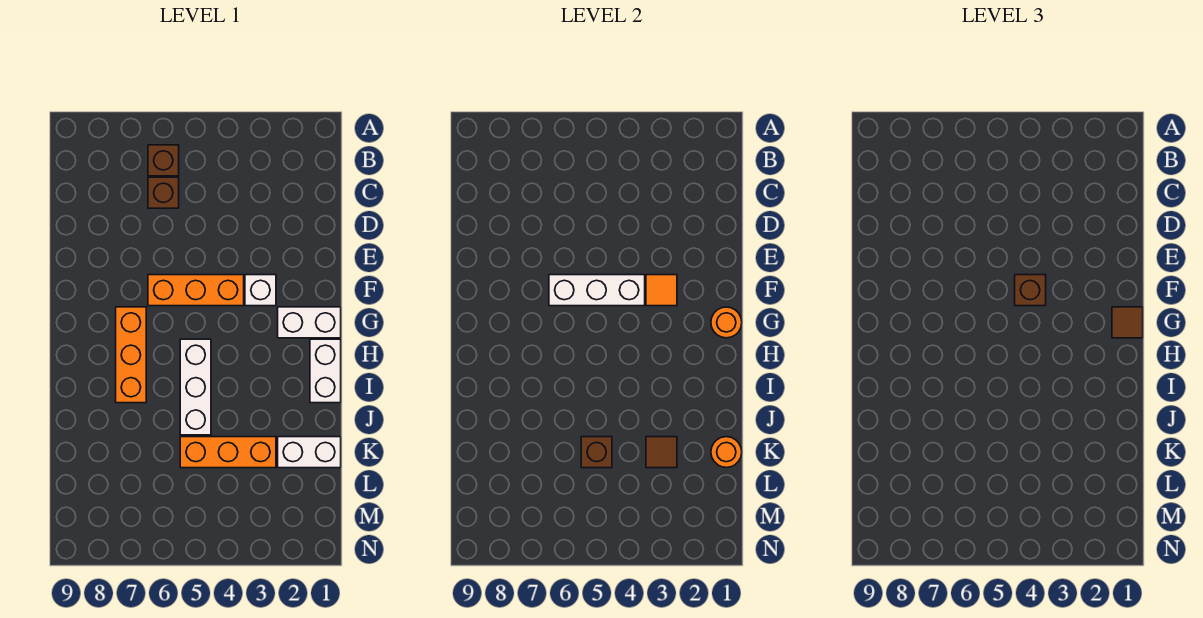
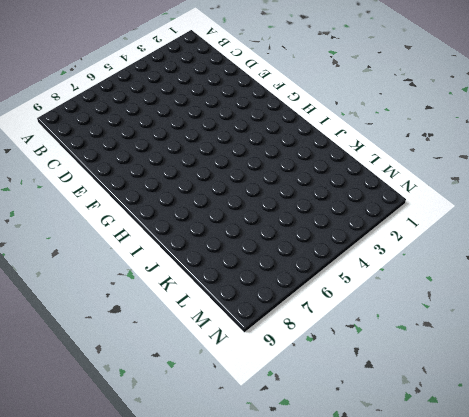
none -> brown 1x1 brick [148,145,179,176]
none -> brown 1x1 brick [148,177,179,208]
none -> white 1x1 brick [245,275,276,306]

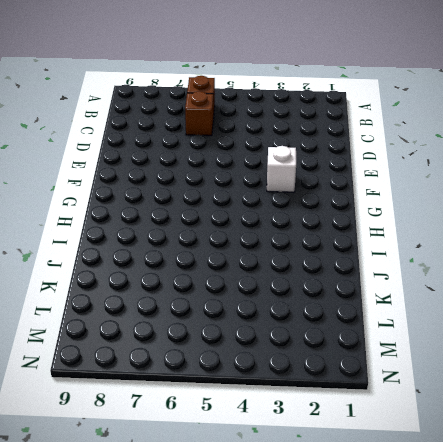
none -> orange 1x3 brick [148,275,244,306]
none -> white 1x2 brick [278,307,341,338]
none -> orange 1x3 brick [116,307,146,403]

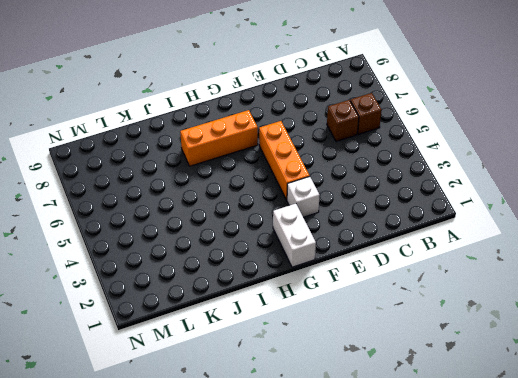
none -> white 1x2 brick [310,339,341,403]
none -> white 1x3 brick [180,339,211,435]
none -> white 1x2 brick [278,437,341,468]

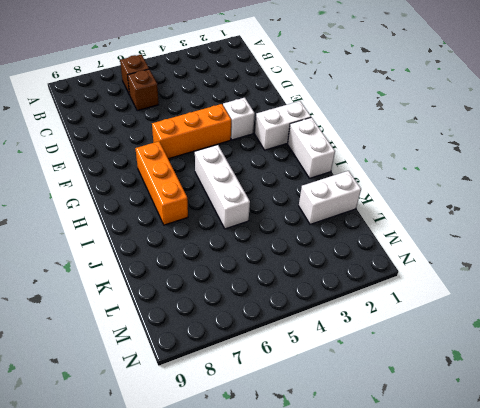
none -> orange 1x3 brick [180,437,276,468]
none -> orange 1x1 tile [646,275,677,306]
none -> white 1x3 brick [549,275,645,306]

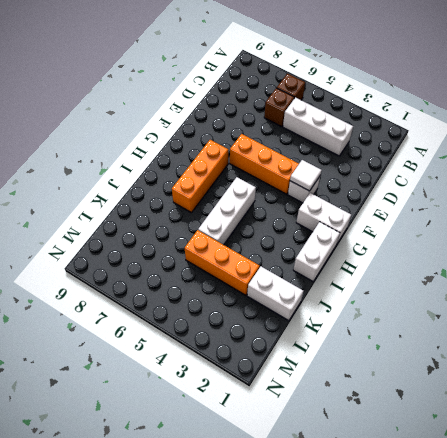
white 1x3 brick [283,98,353,156] -> white 1x3 brick moved to [549,275,645,306]
white 1x1 tile [290,160,322,191] -> orange 1x1 tile [646,275,677,306]
none -> orange 1x1 round brick [711,307,742,338]
none -> orange 1x1 round brick [711,437,742,468]
none -> brown 1x1 tile [646,437,677,468]

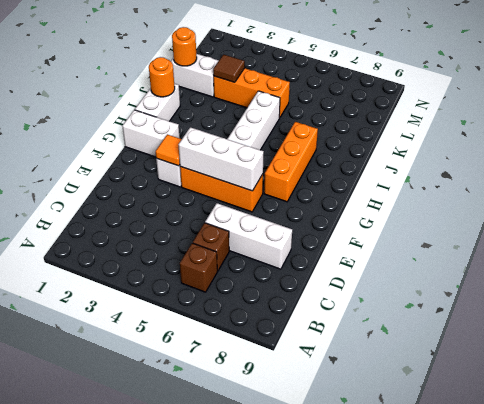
white 1x3 brick [205,203,292,269] -> none
orange 1x1 round brick [149,57,175,97] -> orange 1x1 round brick moved to [711,307,742,338]
none -> brown 1x1 brick [581,437,612,468]
none -> brown 1x1 brick [1015,275,1046,306]
none -> brown 1x1 tile [1112,307,1143,338]

